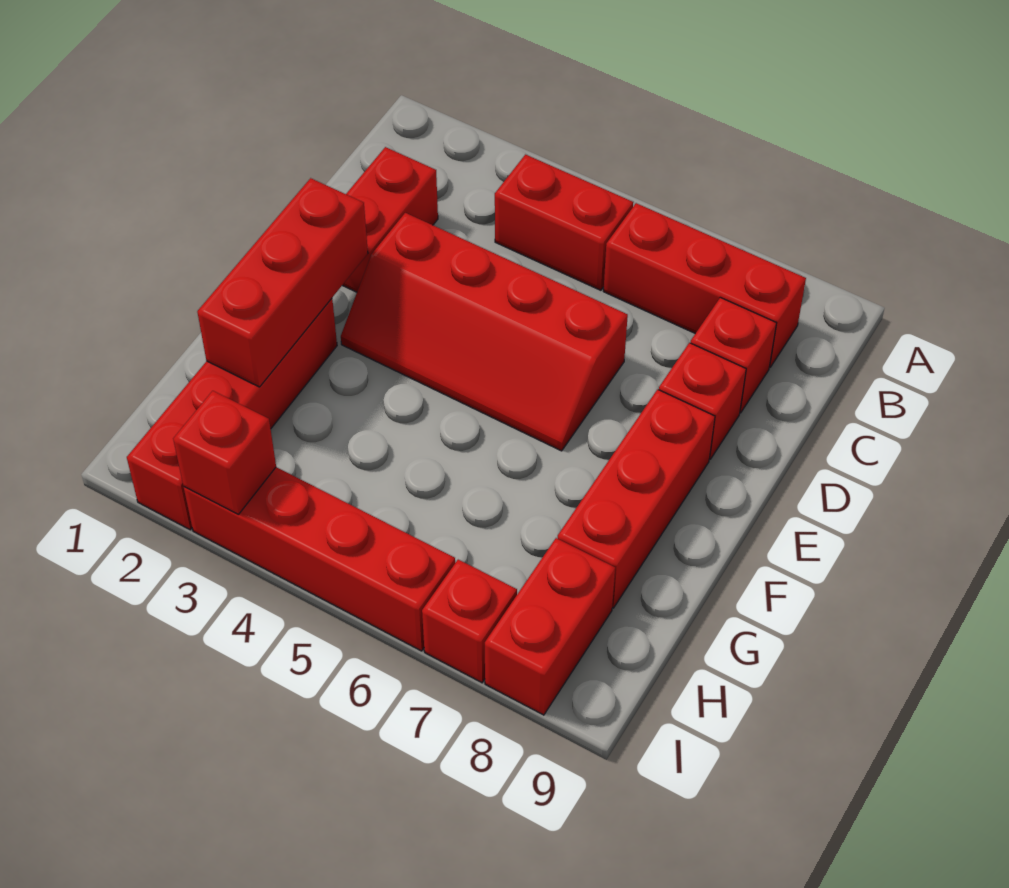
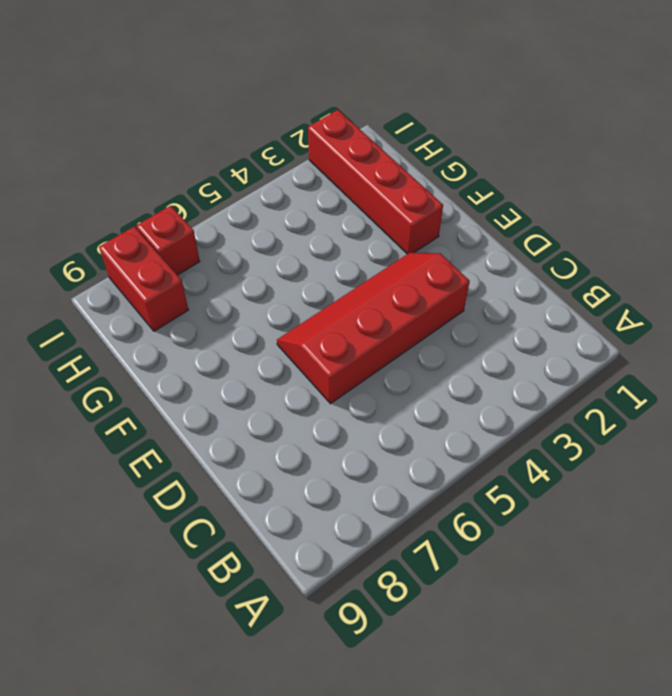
none -> red 1x2 brick [495,155,633,290]
none -> red 1x3 brick [604,203,806,367]
none -> red 1x2 brick [342,147,438,292]

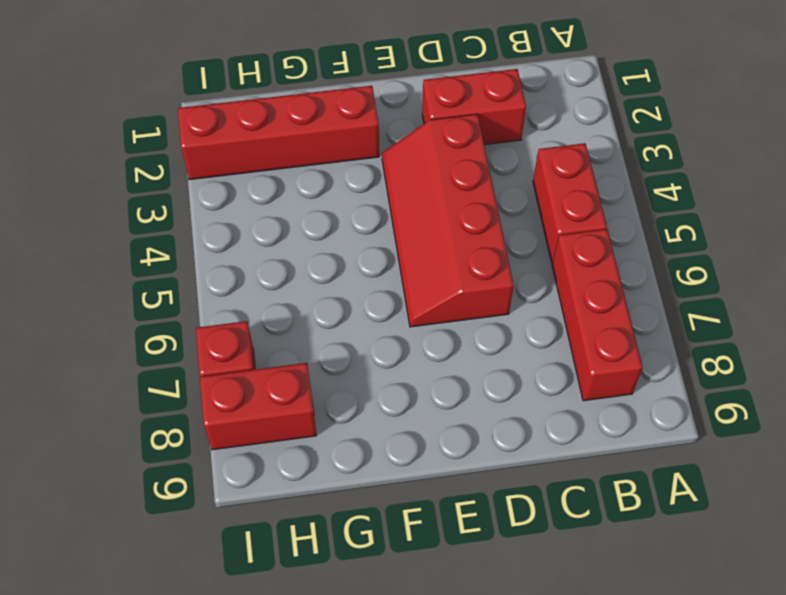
none -> red 1x1 brick [691,297,776,413]
none -> red 1x1 brick [659,343,746,459]
none -> red 1x3 brick [558,389,715,608]

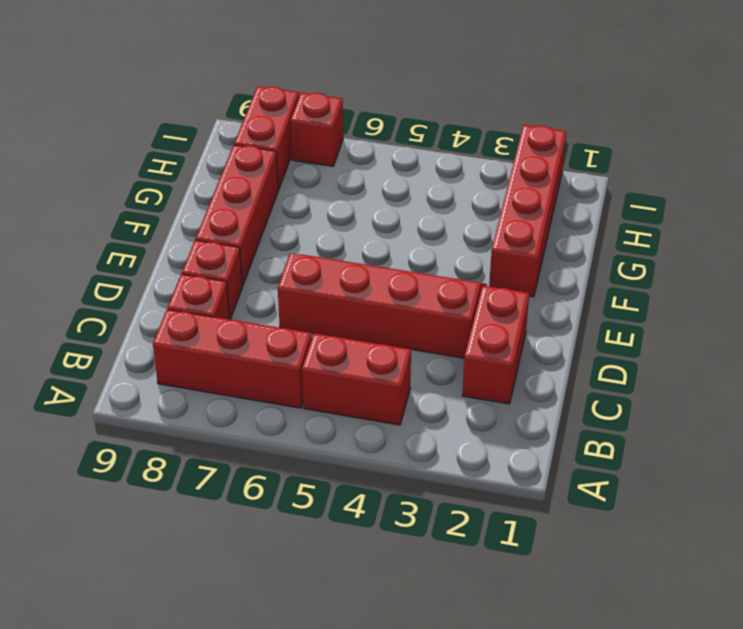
none -> red 1x4 brick [184,467,455,651]
none -> red 1x3 brick [197,178,368,387]
none -> red 1x1 brick [173,391,276,514]

